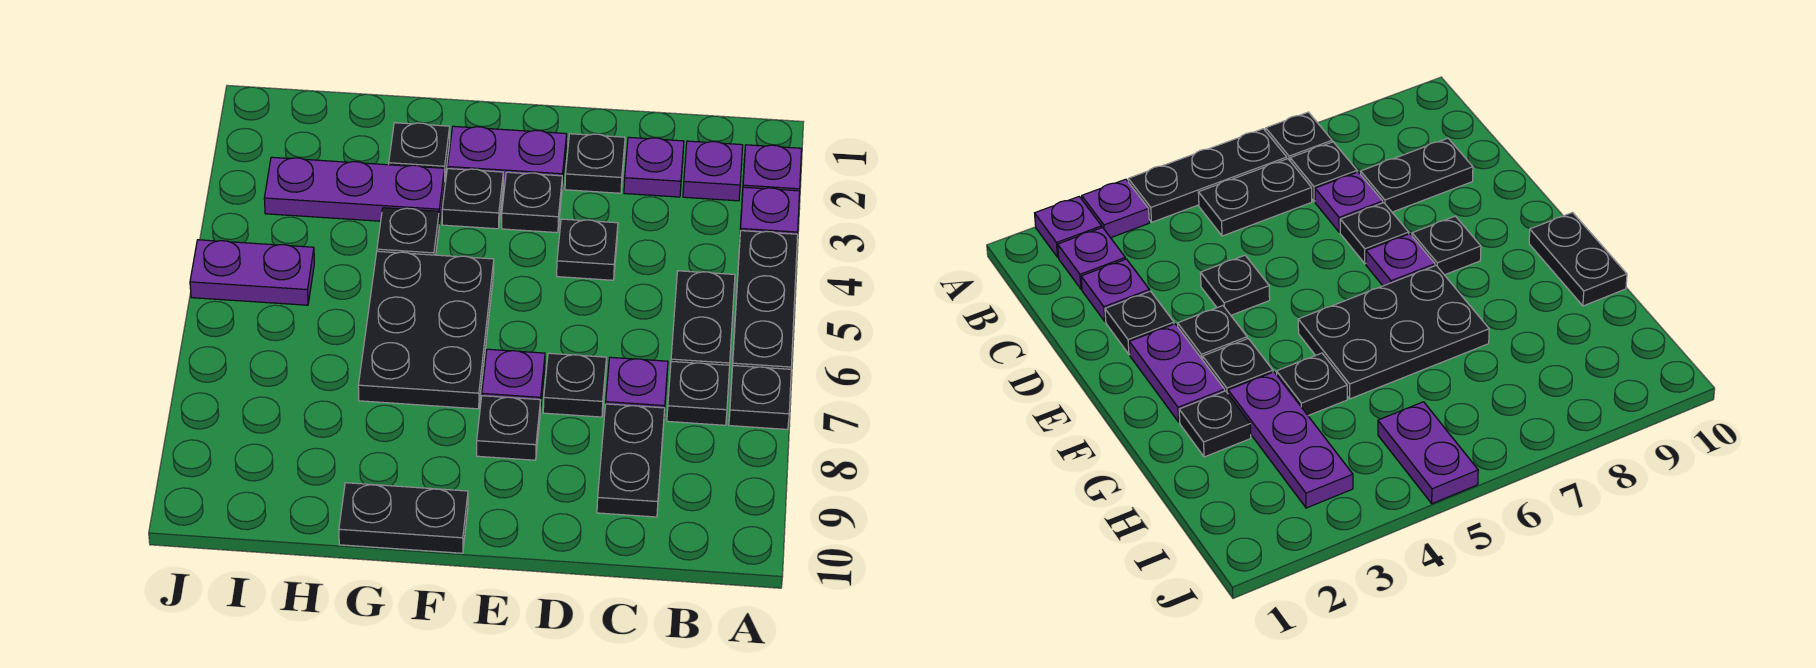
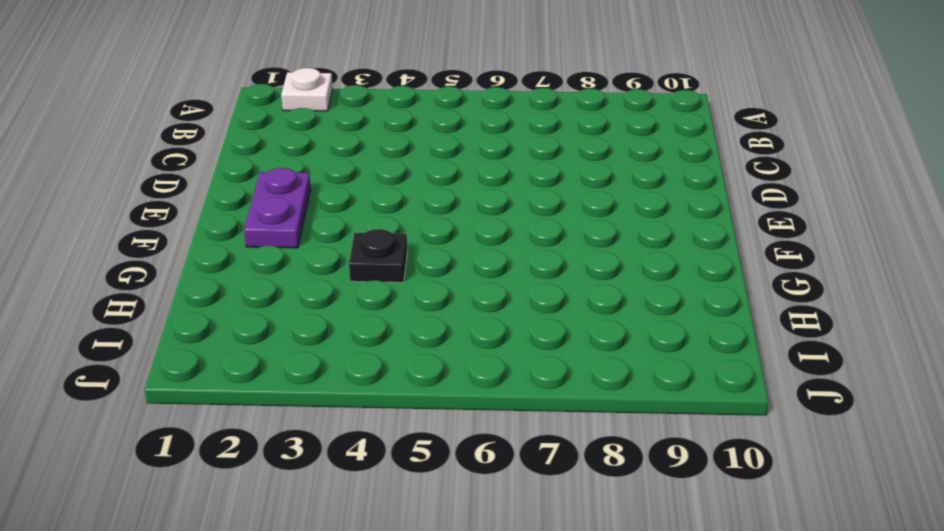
white 1x1 plate [281,68,333,111] -> purple 1x1 plate [742,145,802,194]
none -> purple 1x1 plate [740,187,800,234]
none -> black 1x3 plate [732,231,798,369]
none -> black 1x1 plate [729,366,791,429]

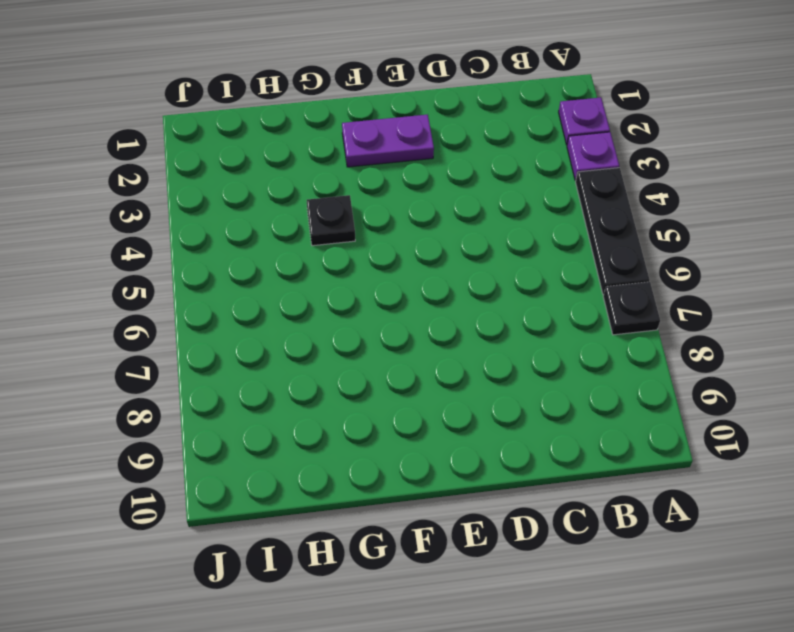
none -> purple 1x1 plate [683,141,743,201]
none -> black 1x2 plate [671,271,735,365]
none -> black 1x1 plate [667,361,730,425]

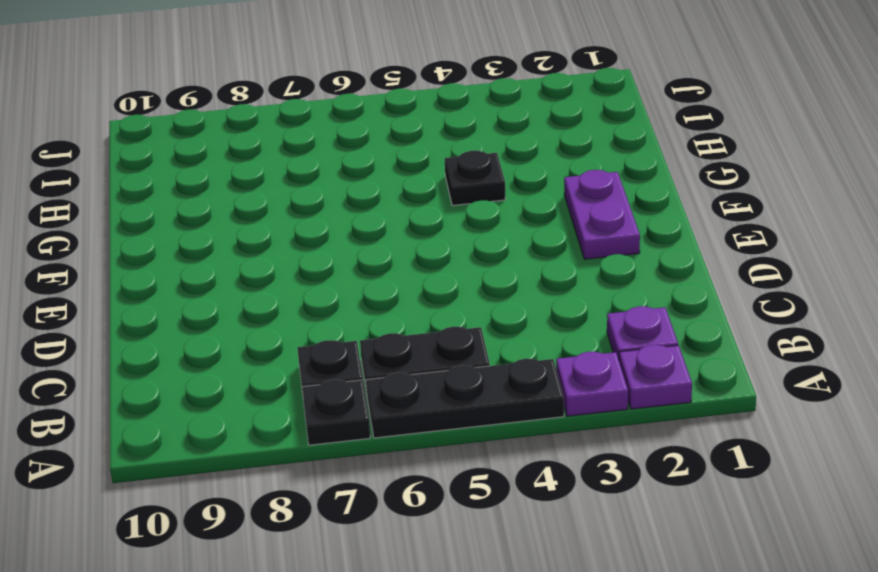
none -> purple 1x1 plate [624,137,684,197]
none -> purple 1x1 plate [606,357,668,413]
none -> black 1x2 plate [597,404,665,517]

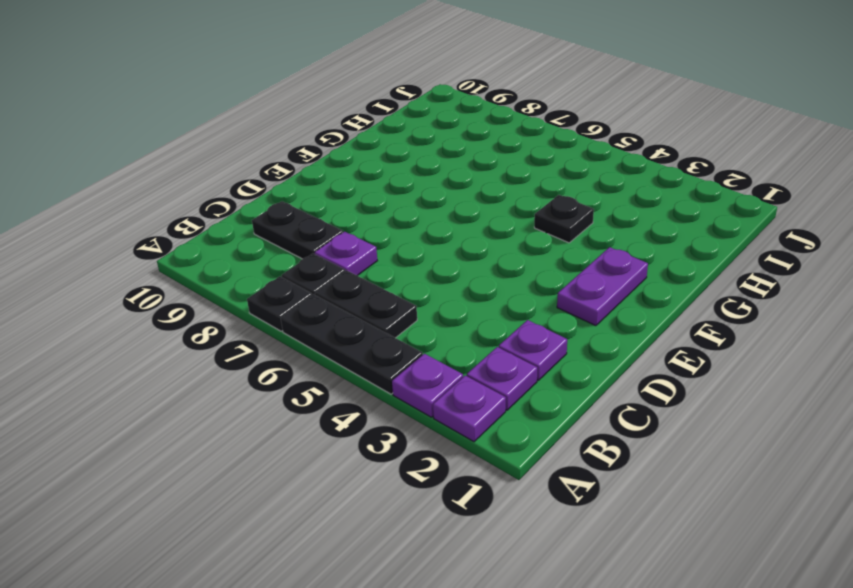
none -> black 1x1 plate [565,134,625,193]
none -> black 1x1 plate [557,219,618,280]
none -> black 1x1 plate [543,353,606,417]

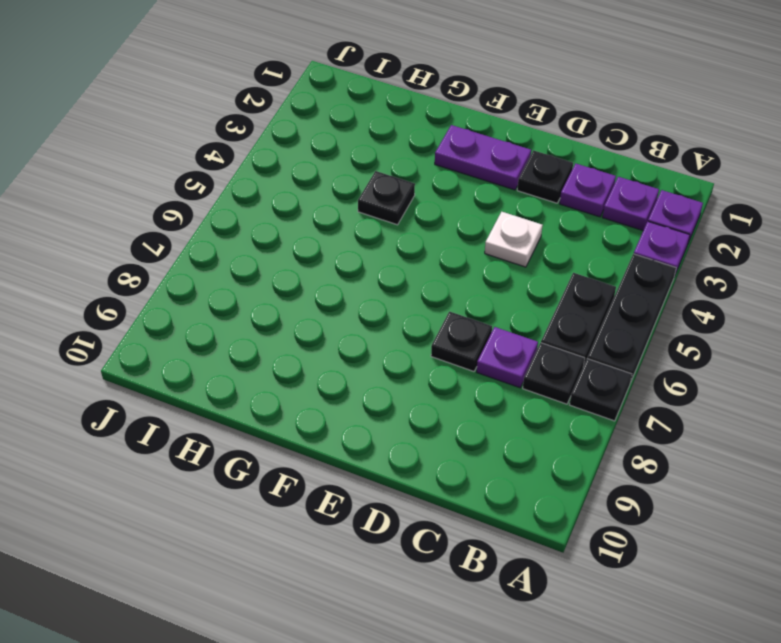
white 1x1 plate [485,212,542,267] -> black 1x1 plate [557,219,618,280]
none -> black 1x2 plate [597,404,665,517]
none -> black 1x1 plate [502,172,562,233]
none -> purple 1x1 plate [482,349,545,412]

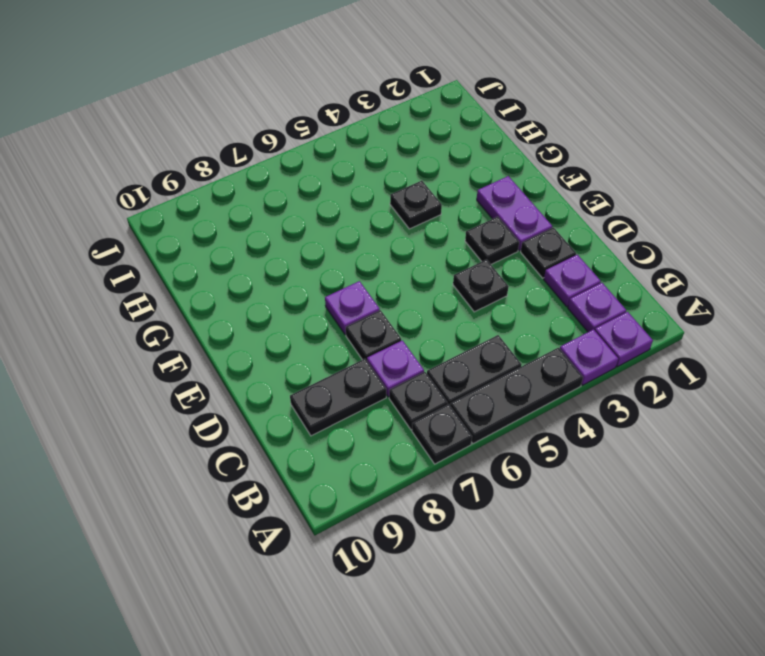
none -> black 1x1 plate [477,396,541,460]
none -> black 1x1 plate [442,169,503,229]
none -> black 2x3 plate [358,251,494,409]

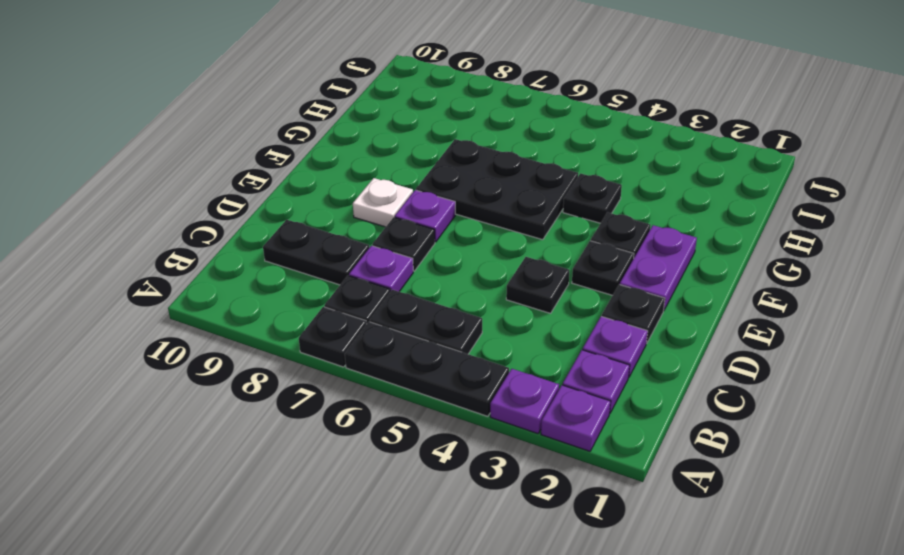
white 1x1 plate [353,178,413,227] -> black 1x1 plate [477,396,541,460]
none -> black 1x2 plate [339,483,468,553]
none -> black 1x1 plate [389,123,450,182]
none -> purple 1x3 plate [264,157,444,224]

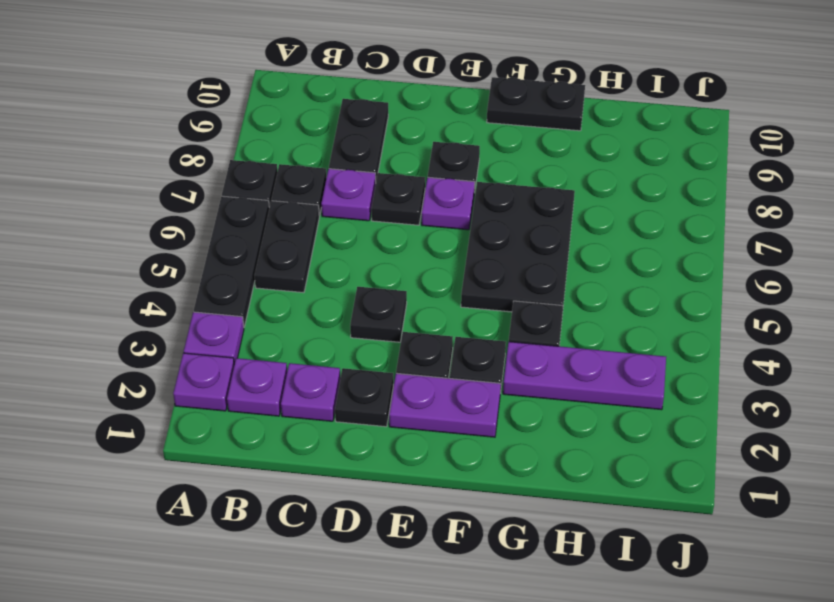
none -> black 1x1 plate [389,123,450,182]
none -> purple 1x2 plate [190,240,314,305]

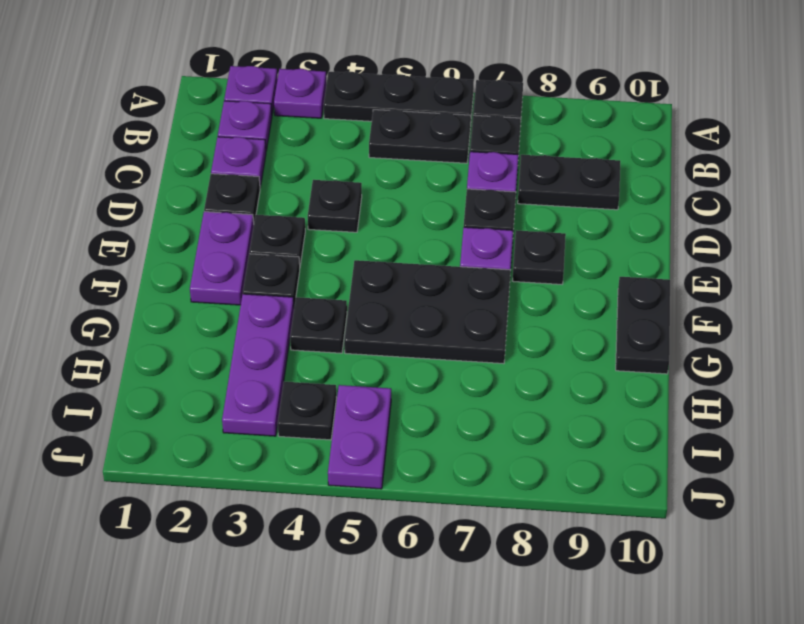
black 1x1 plate [278,382,336,440] -> black 1x1 plate moved to [389,123,450,182]

